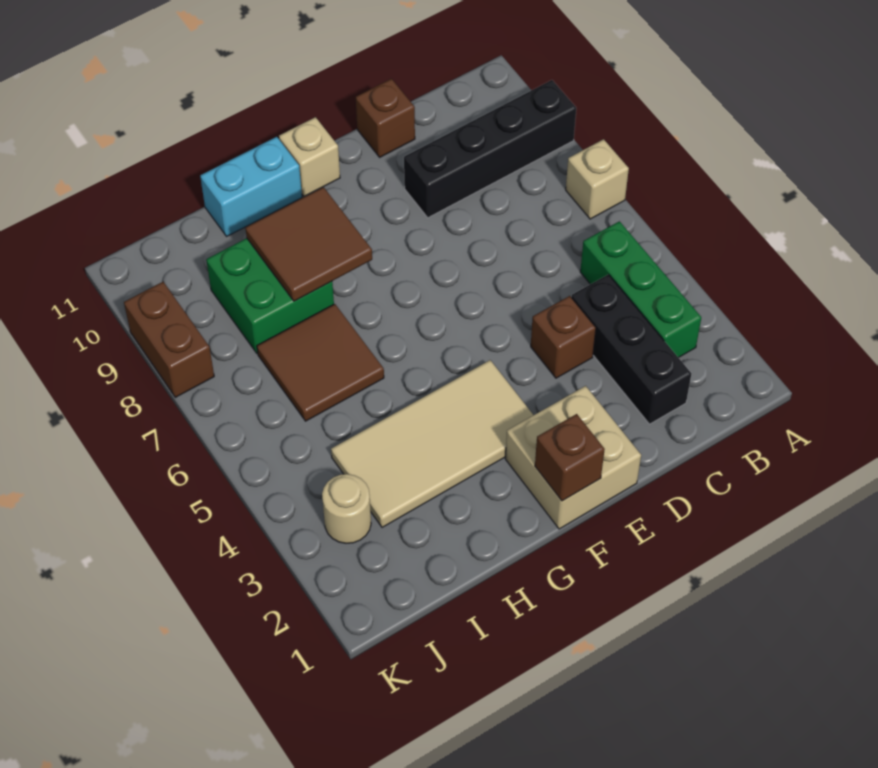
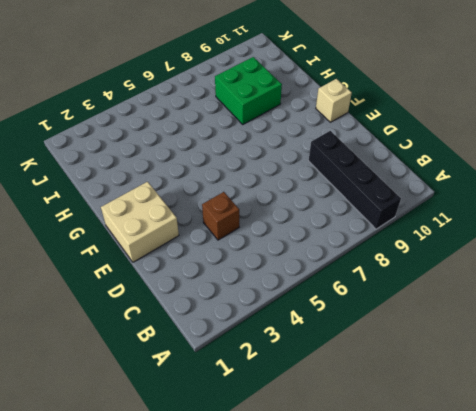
none -> tan 1x1 brick [566,139,629,219]
none -> green 1x3 brick [580,221,701,358]
none -> black 1x3 brick [571,275,691,424]

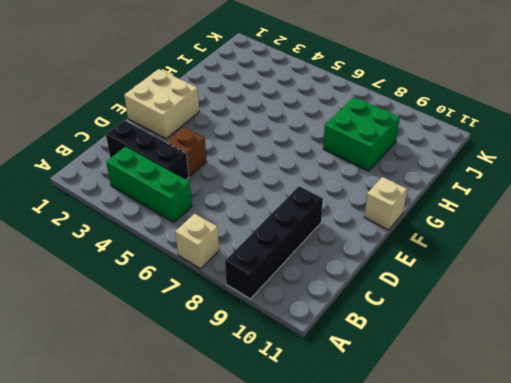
none -> brown 1x1 brick [356,79,415,157]
none -> tan 2x4 tile [331,360,533,527]
none -> cyan 1x2 brick [200,137,302,236]

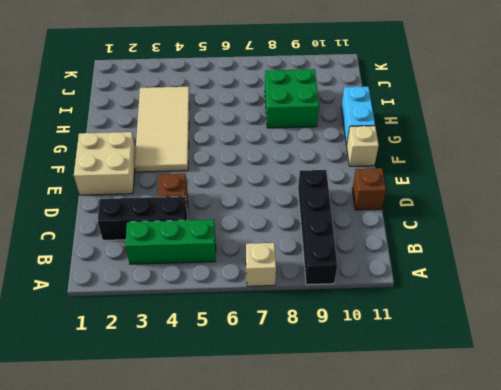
none -> brown 2x2 tile [257,304,384,421]
none -> tan 1x1 round brick [322,474,371,543]
none -> brown 1x2 brick [124,282,214,397]

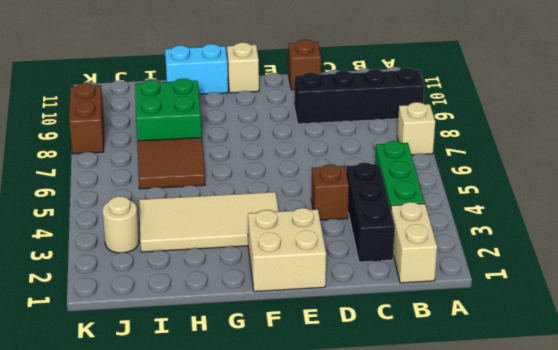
tan 1x2 brick [391,202,437,283] -> none
none -> brown 1x1 brick [535,414,605,501]
none -> brown 2x2 tile [245,187,372,301]

